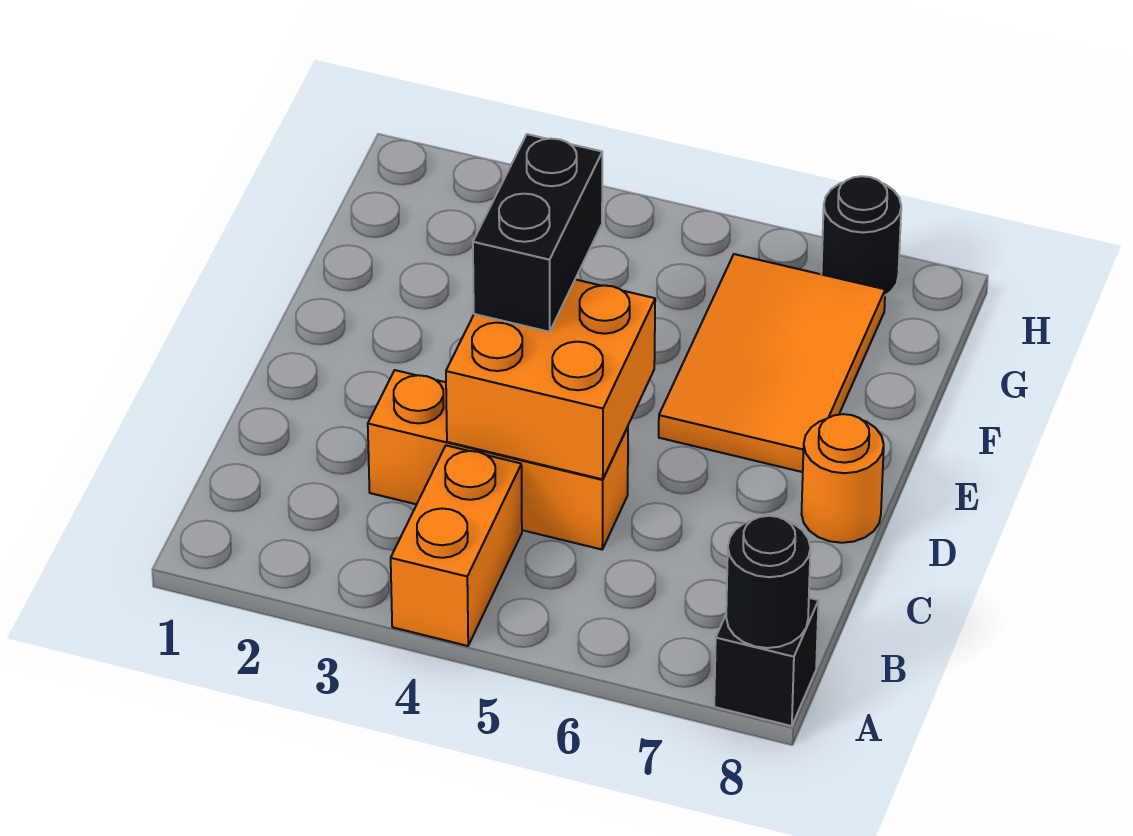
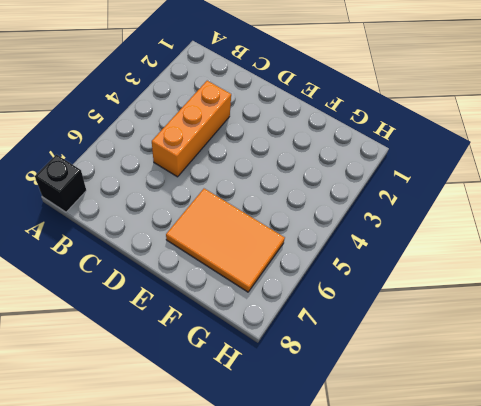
none -> orange 1x2 brick [391,445,522,646]
none -> orange 1x1 round brick [802,414,884,543]

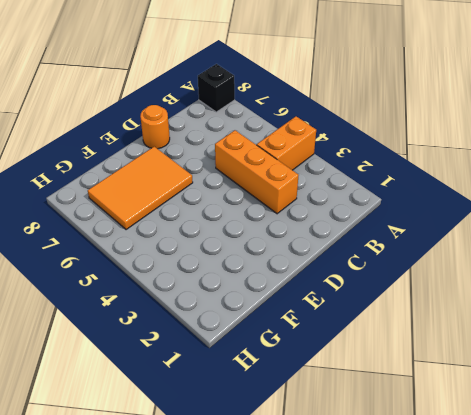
none -> black 1x1 round brick [821,176,901,295]
none -> black 1x1 round brick [726,516,810,648]

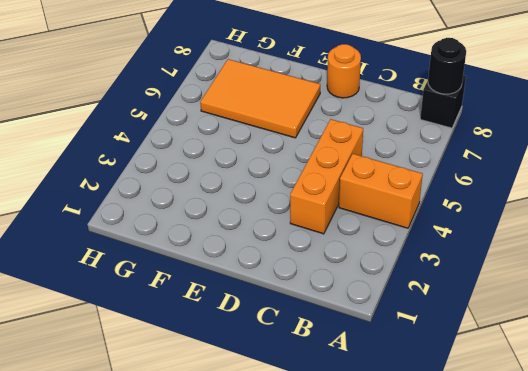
none -> black 1x1 round brick [821,176,901,295]
none -> orange 2x2 brick [446,279,655,479]

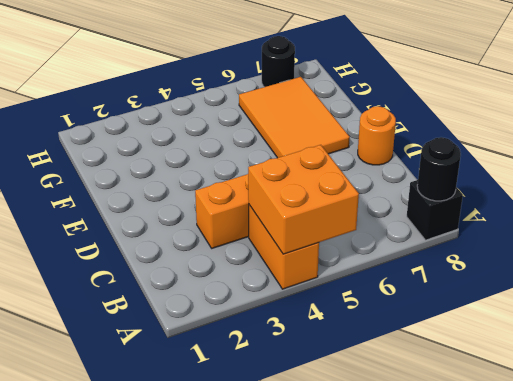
orange 2x2 brick [248,145,359,254] -> orange 2x2 brick moved to [446,279,655,479]
none -> black 1x2 brick [473,134,602,332]

